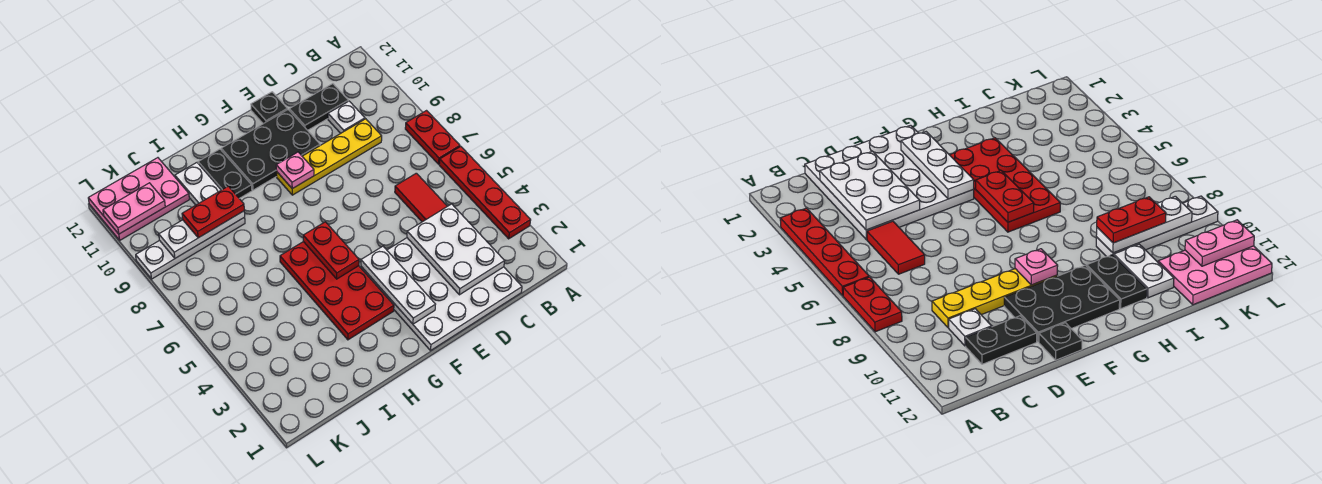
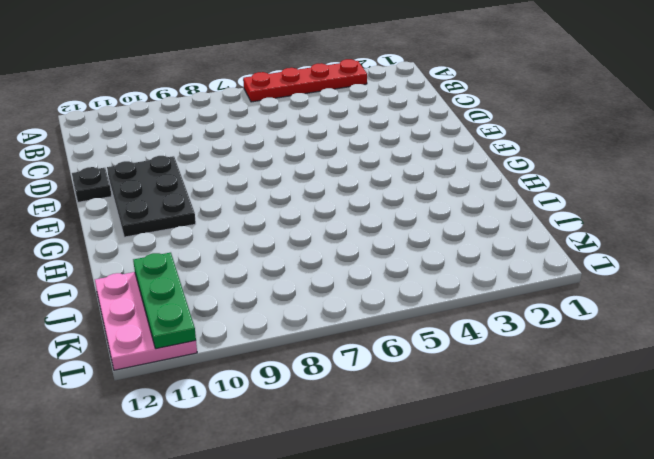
green 1x3 plate [133,253,196,349] -> pink 1x2 plate [103,183,165,234]
none -> red 1x2 plate [405,111,460,164]
none -> white 4x4 plate [361,238,522,350]
none -> red 1x2 tile [395,173,447,222]

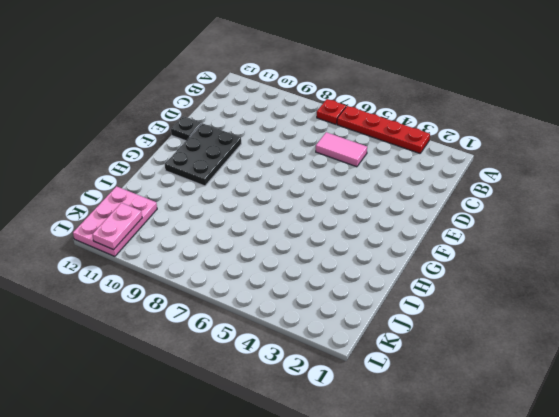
red 1x1 plate [317,99,346,124] -> red 1x2 plate [405,111,460,164]
pink 1x2 tile [316,132,367,167] -> red 1x2 tile [395,173,447,222]
none -> white 4x4 plate [361,238,522,350]
none -> yellow 1x4 plate [277,119,382,195]
none -> white 1x1 plate [328,101,365,133]

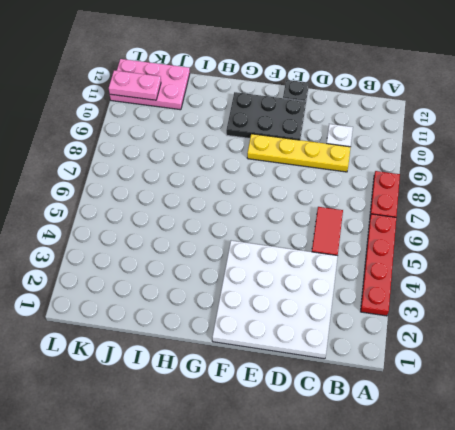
none -> black 1x2 plate [289,84,348,130]
none -> red 2x4 plate [280,242,394,340]
none -> black 1x2 plate [198,149,252,198]

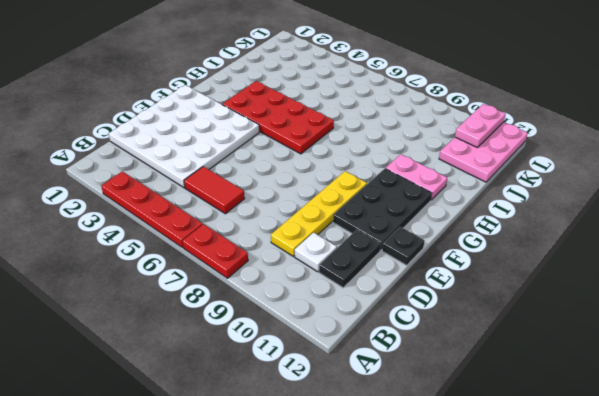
pink 1x2 plate [386,154,447,200] -> black 1x2 plate [198,149,252,198]
none -> white 1x4 plate [136,217,245,279]
none -> white 1x2 plate [175,163,221,205]
none -> white 2x3 plate [407,204,505,295]

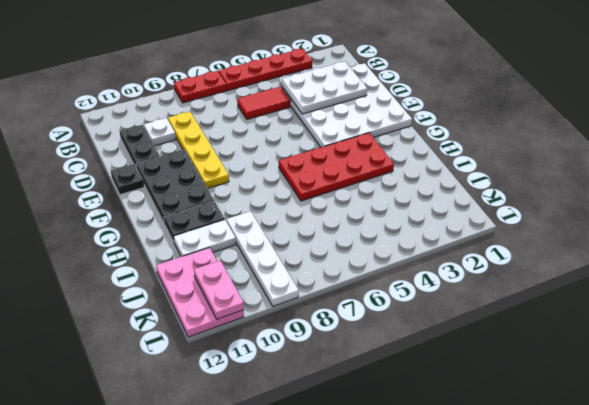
none -> white 1x3 plate [361,246,435,324]
none -> pink 1x1 plate [276,152,314,189]
none -> red 1x2 plate [303,222,359,279]

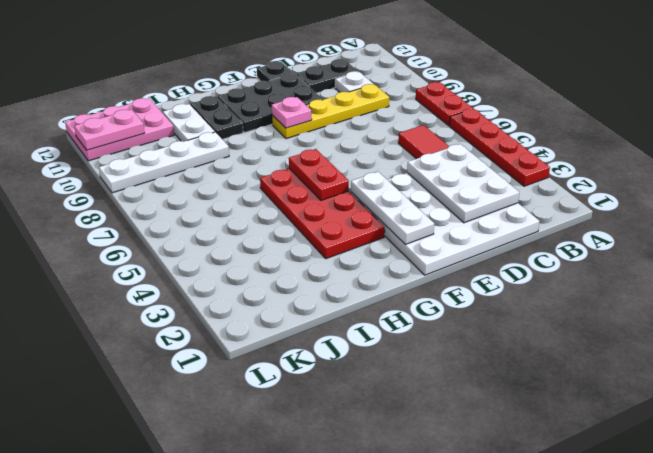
none -> white 1x3 plate [159,211,245,258]
none -> red 1x2 plate [182,186,244,238]

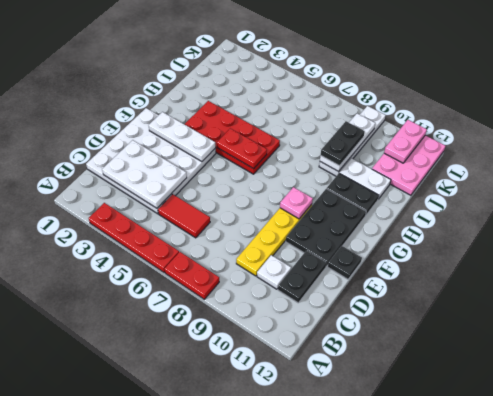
black 1x2 plate [321,121,365,166] -> red 1x2 plate [182,186,244,238]

